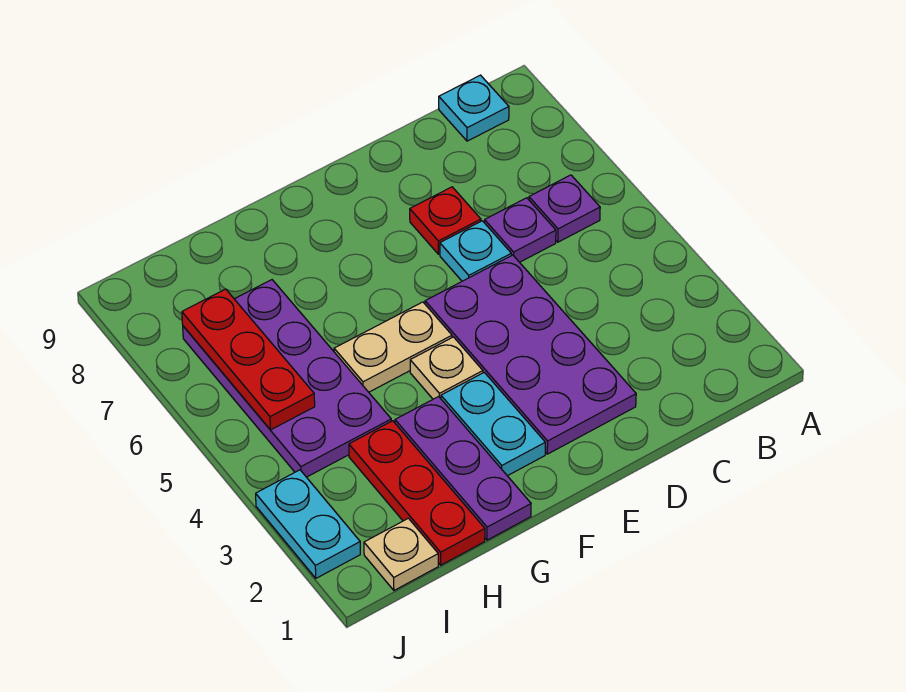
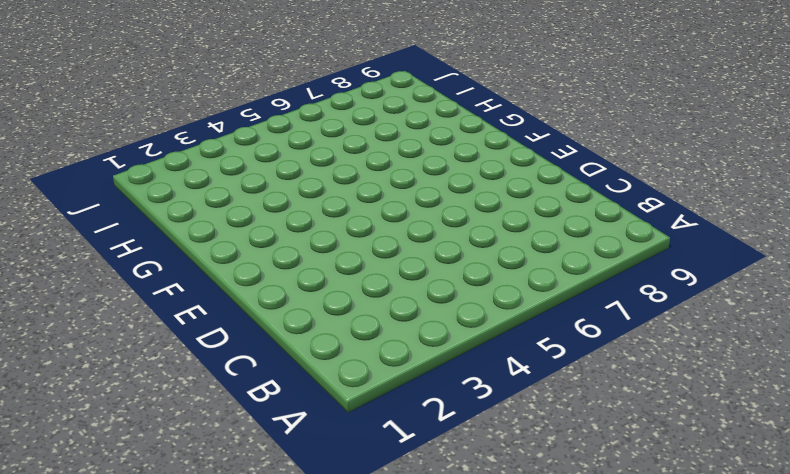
none -> purple 1x1 plate [529,175,600,242]
none -> cyan 1x1 plate [439,75,509,141]
none -> purple 1x1 plate [485,198,556,262]

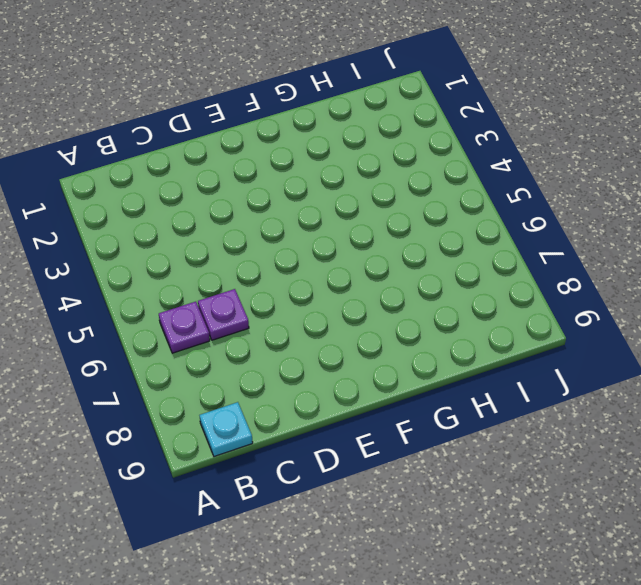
none -> purple 2x4 plate [425,255,636,454]
none -> cyan 1x1 plate [440,221,511,281]
none -> red 1x1 plate [410,187,481,254]

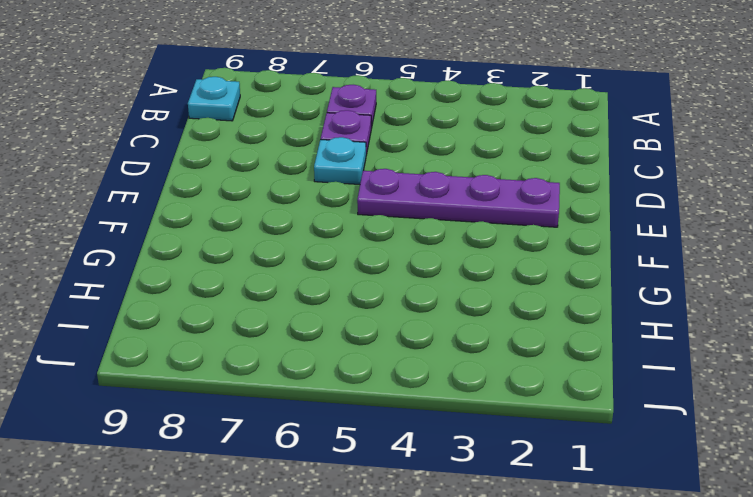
purple 1x4 plate [357,169,560,227] -> purple 2x4 plate [425,255,636,454]
none -> red 1x1 plate [410,187,481,254]
none -> cyan 1x2 plate [441,372,545,476]
none -> tan 1x1 plate [410,337,483,399]

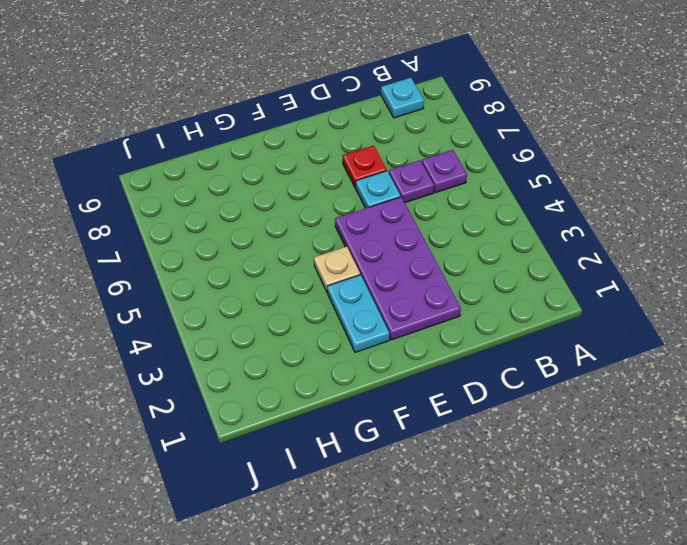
none -> tan 1x2 plate [334,302,452,392]
none -> purple 1x3 plate [395,397,531,540]
none -> red 1x3 plate [349,421,485,565]

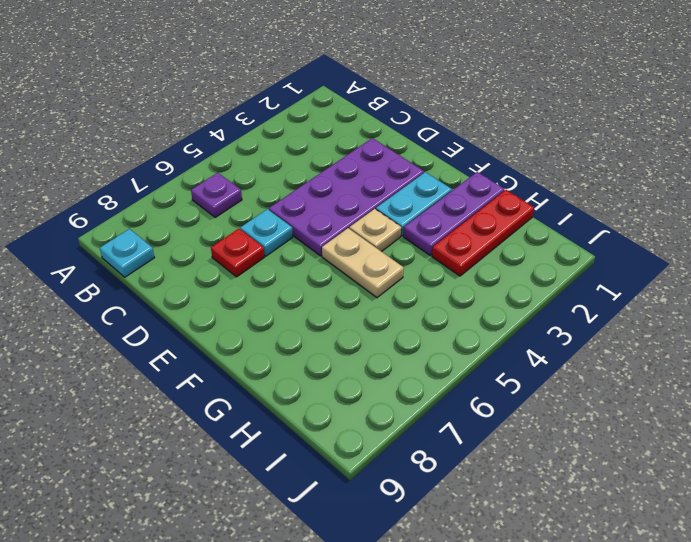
none -> purple 1x1 plate [485,198,556,262]
none -> purple 2x4 plate [183,280,391,477]
none -> tan 1x1 plate [364,518,438,590]

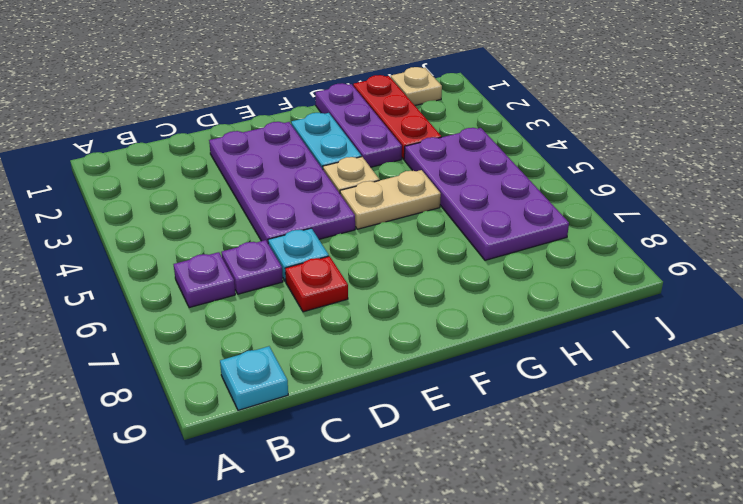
none -> cyan 1x2 plate [256,470,360,578]
none -> red 1x3 plate [182,289,315,430]

